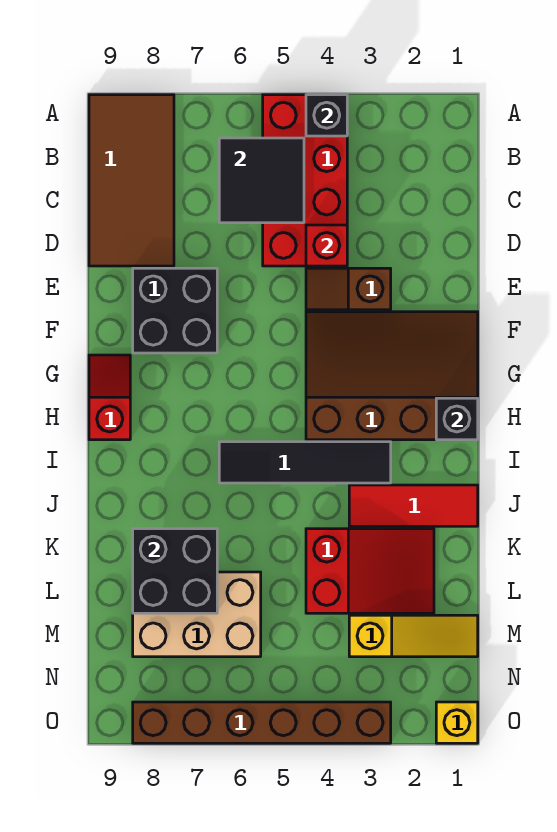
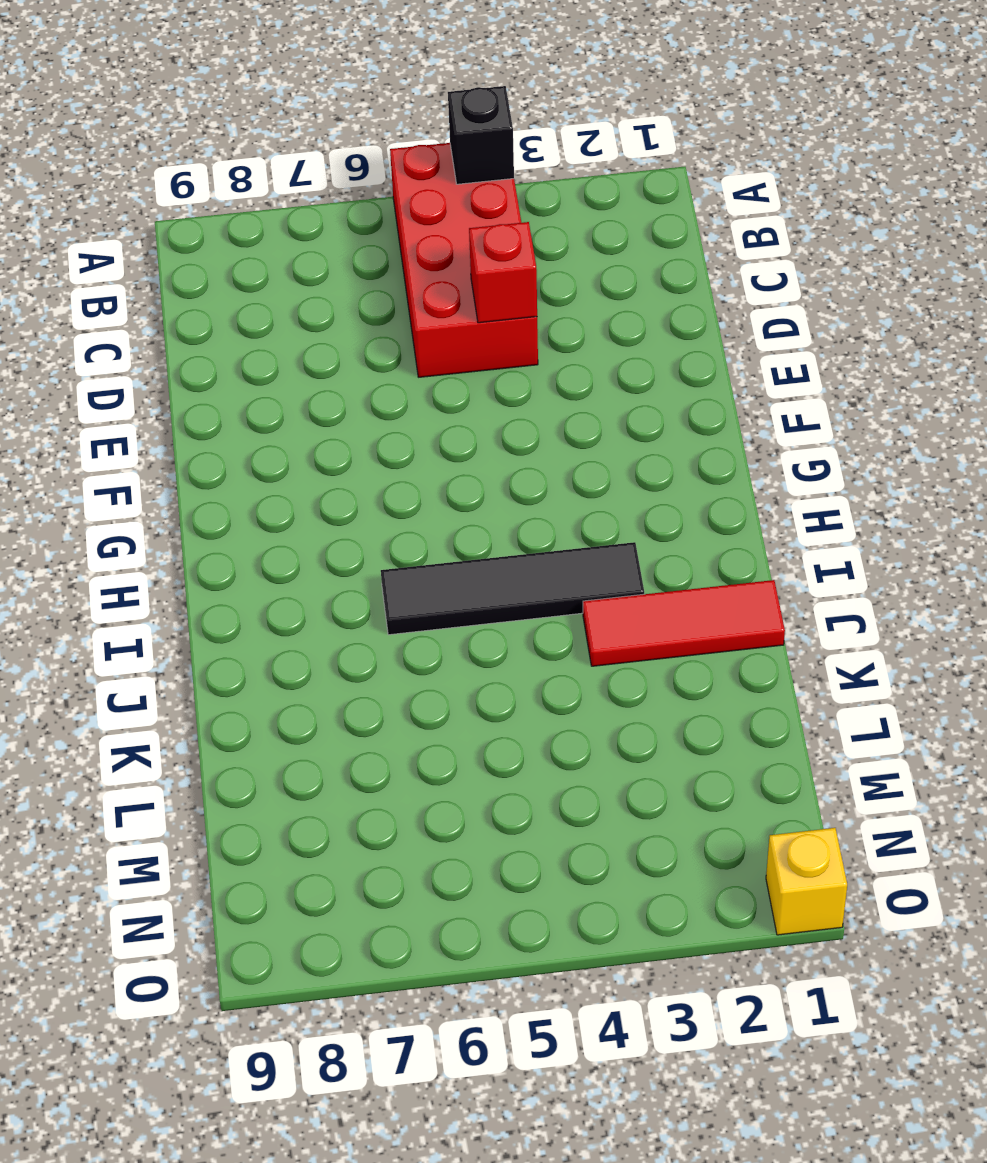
none -> brown 2x4 tile [89,95,174,266]
none -> brown 1x2 slope [306,268,391,310]
none -> black 2x2 brick [133,268,217,353]

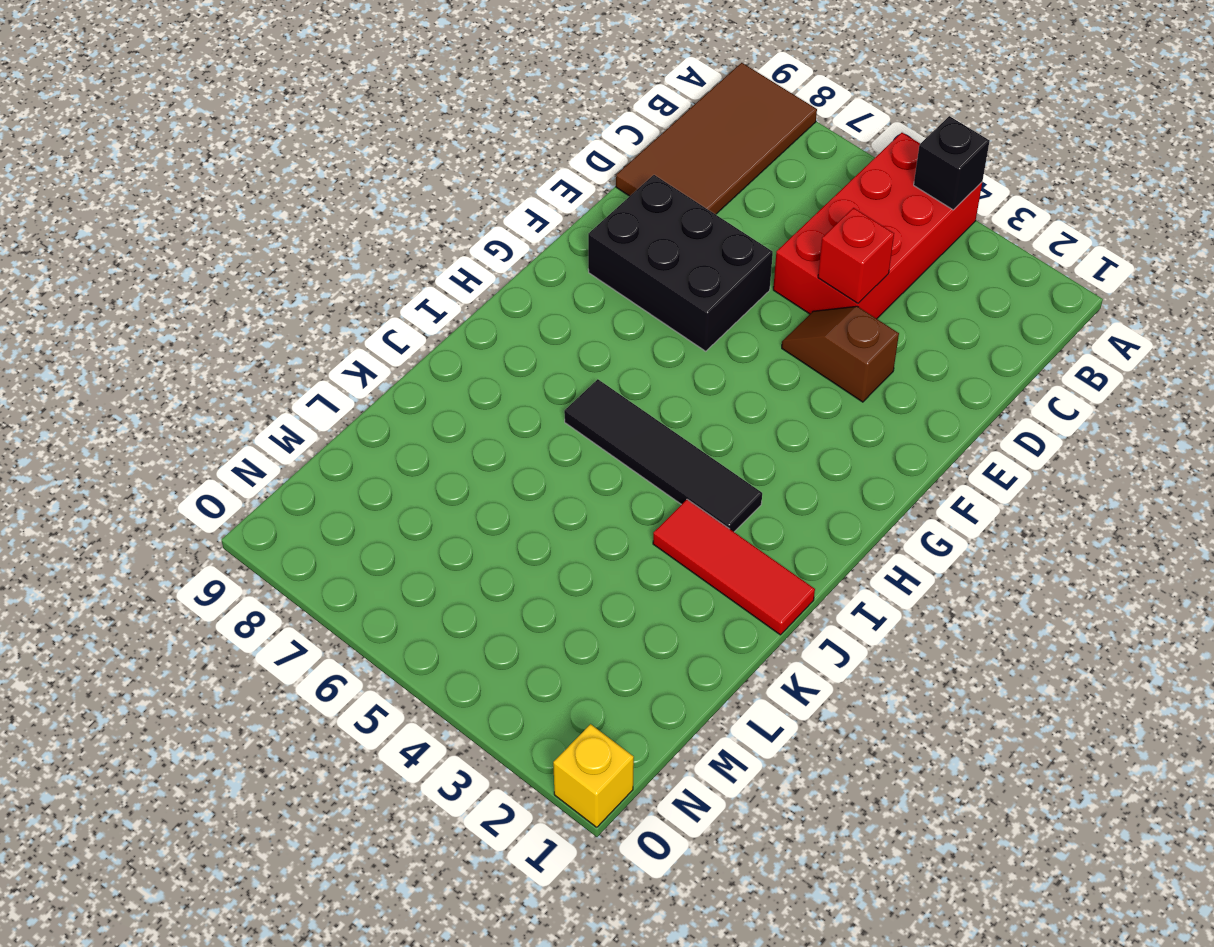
black 2x3 brick [588,175,773,351] -> black 2x2 brick [133,268,217,353]
none -> brown 3x4 slope [306,312,478,440]
none -> red 1x2 slope [89,355,130,440]
none -> red 2x3 slope [306,529,434,613]

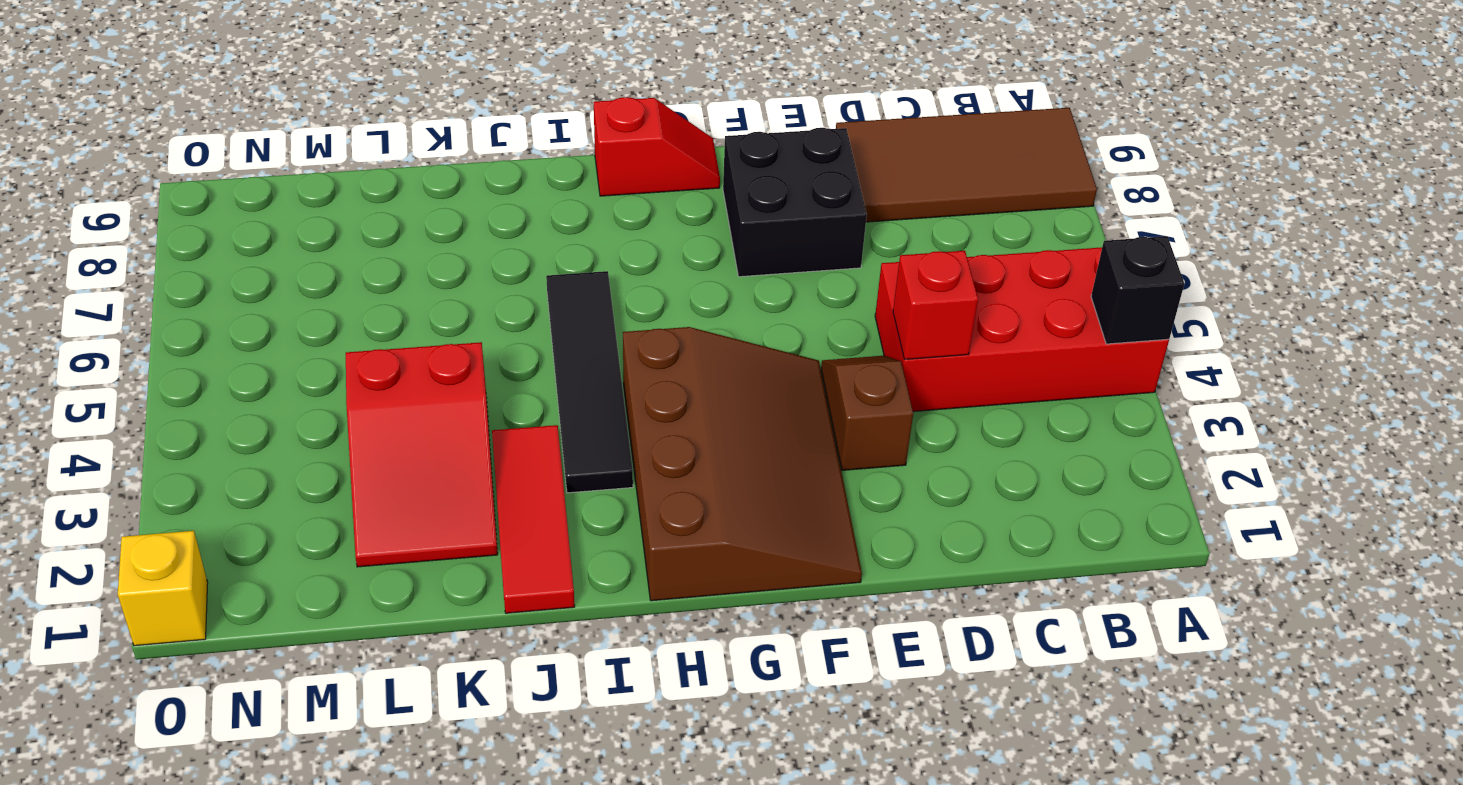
none -> tan 2x3 brick [133,572,261,657]
none -> yellow 1x3 slope [349,615,478,657]
none -> brown 1x6 brick [133,702,391,743]

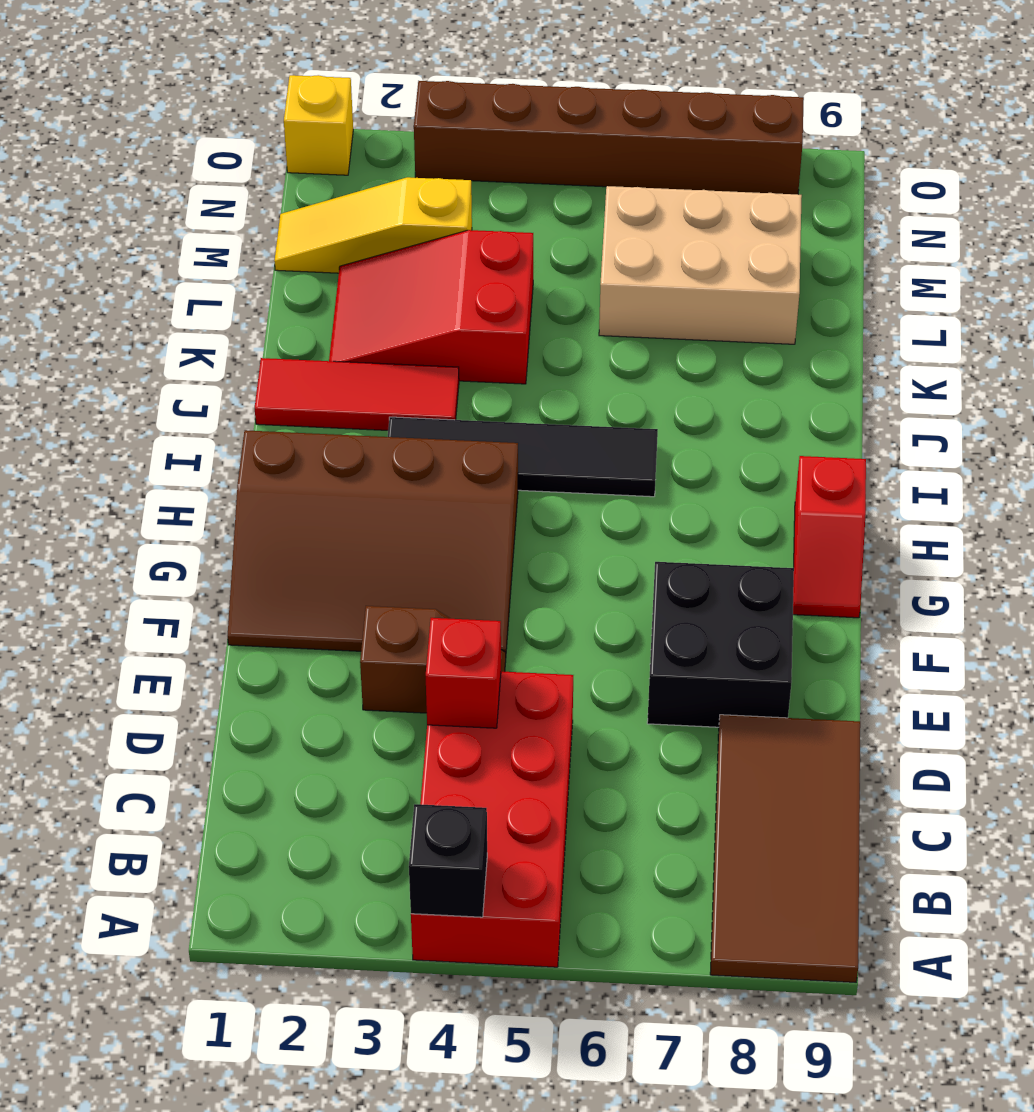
none -> black 2x2 tile [219,138,304,223]
none -> black 1x1 brick [436,398,478,440]
none -> black 2x2 brick [133,529,217,613]

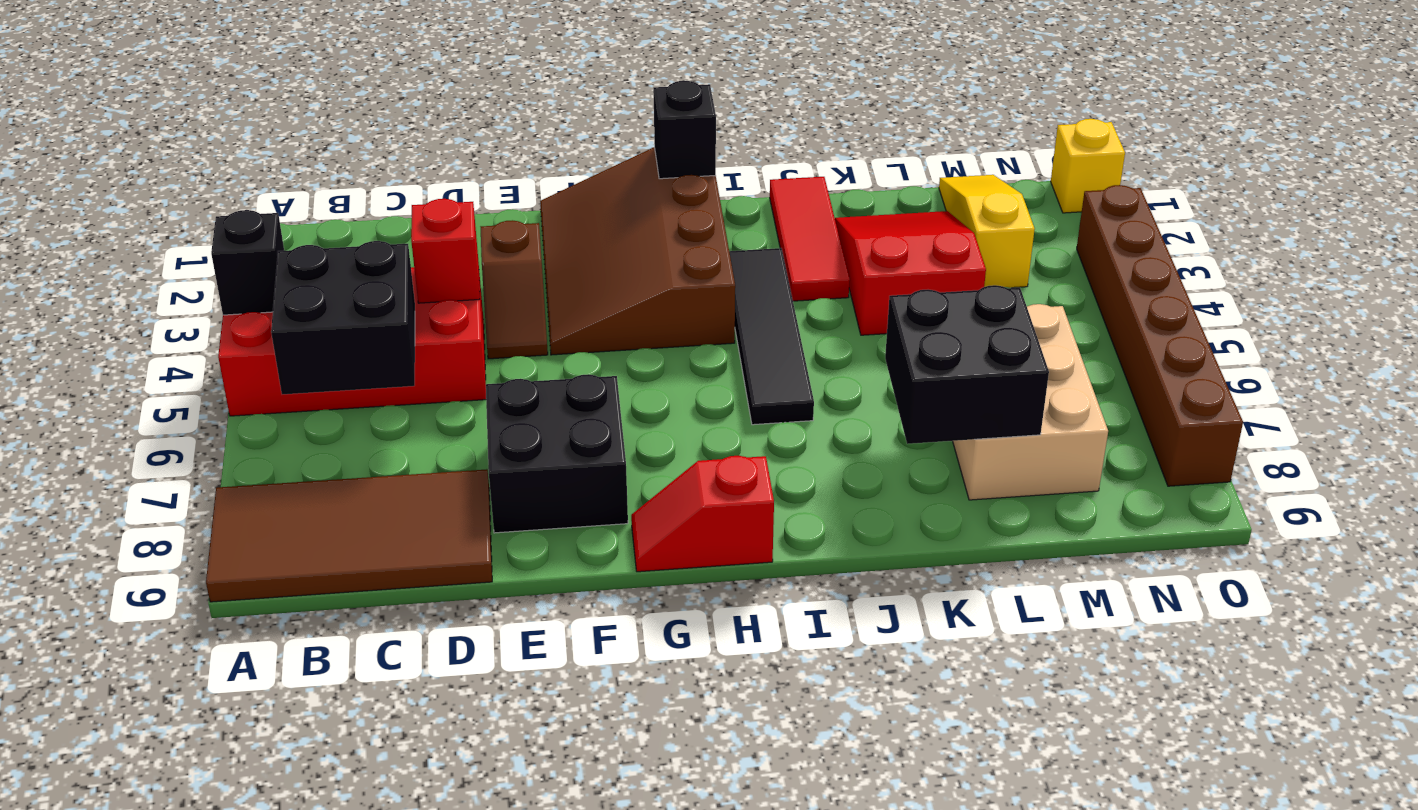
black 2x2 brick [271,241,415,394] -> black 2x2 tile [219,138,304,223]

